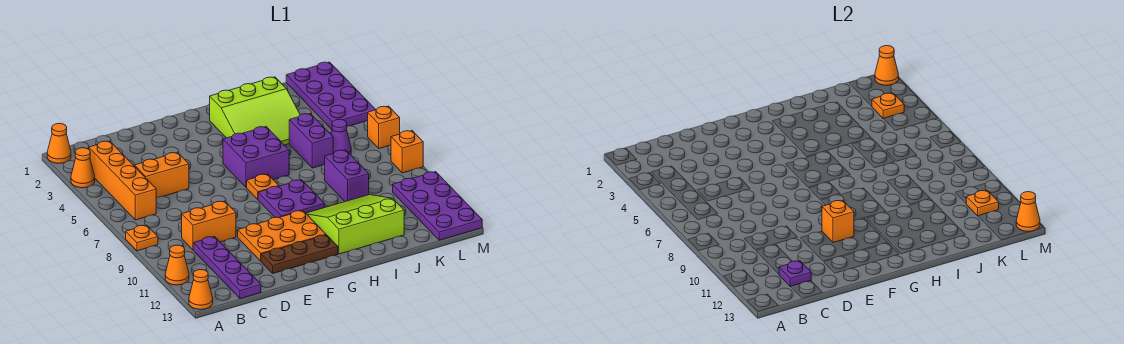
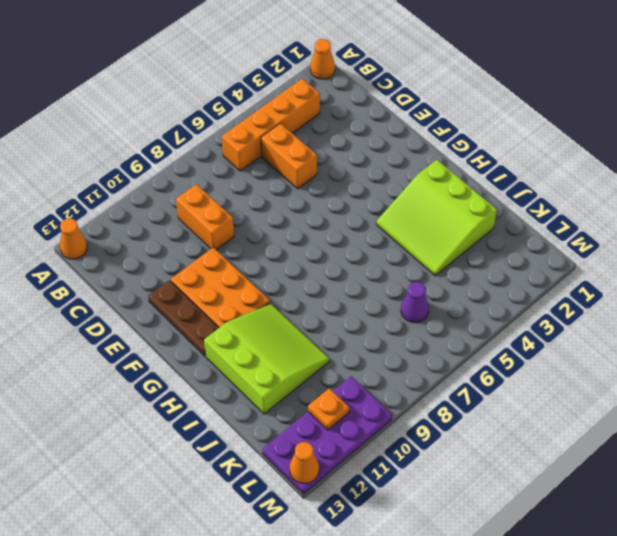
none -> orange 1x1 cone [71,148,95,188]
none -> orange 1x1 plate [126,225,158,251]
none -> orange 1x1 cone [165,245,189,285]

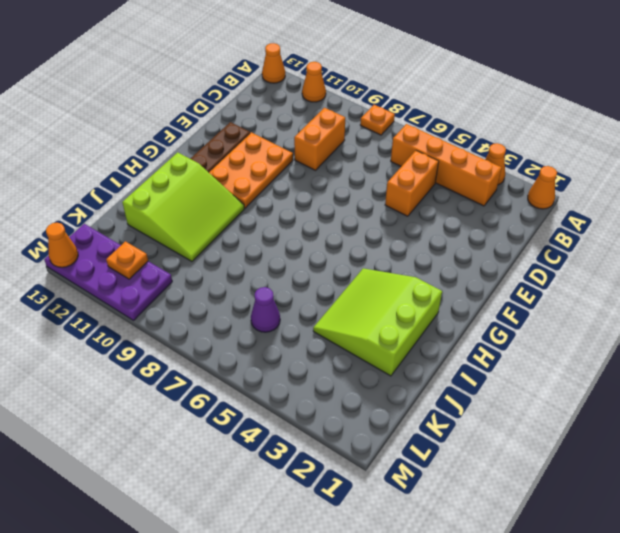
none -> purple 1x4 plate [193,237,261,299]
none -> purple 2x2 brick [223,127,289,188]
none -> orange 1x1 plate [247,174,279,200]

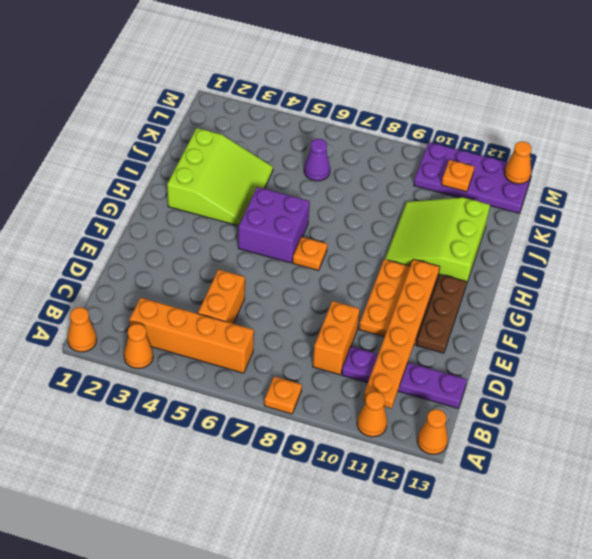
orange 1x6 plate [363,259,440,408] -> none
none -> purple 2x2 plate [258,180,325,218]
none -> purple 1x2 brick [289,113,333,168]
none -> purple 1x2 brick [325,150,369,202]

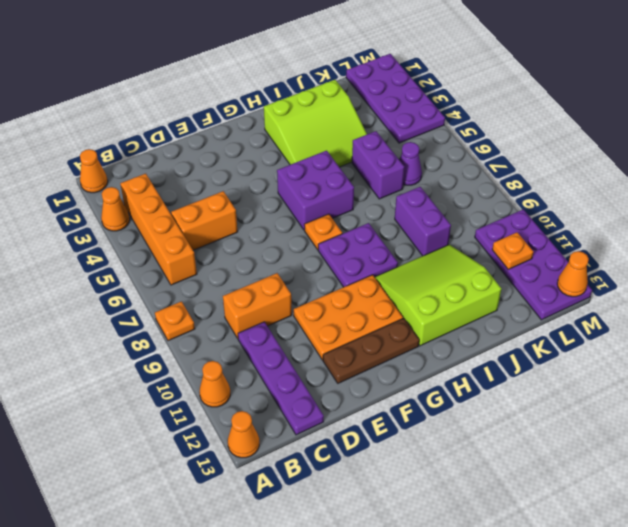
none -> orange 1x1 brick [368,106,400,149]
none -> orange 1x1 brick [391,131,423,173]
none -> purple 1x1 plate [779,261,811,287]

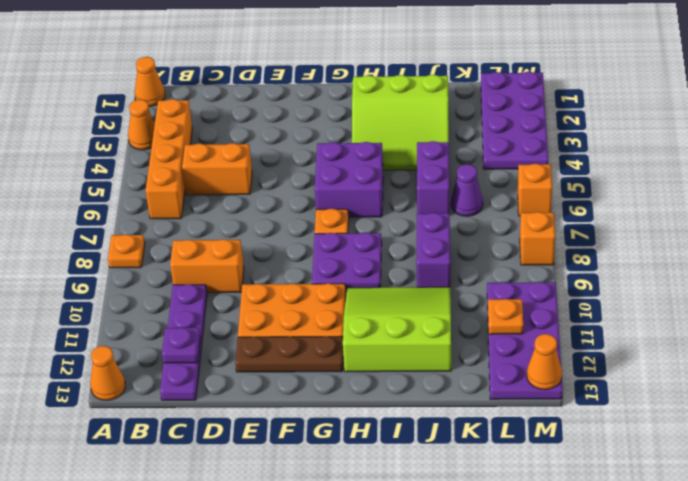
none -> orange 1x1 cone [165,245,189,285]
none -> orange 1x1 brick [822,200,854,243]
none -> orange 1x1 plate [872,93,904,119]

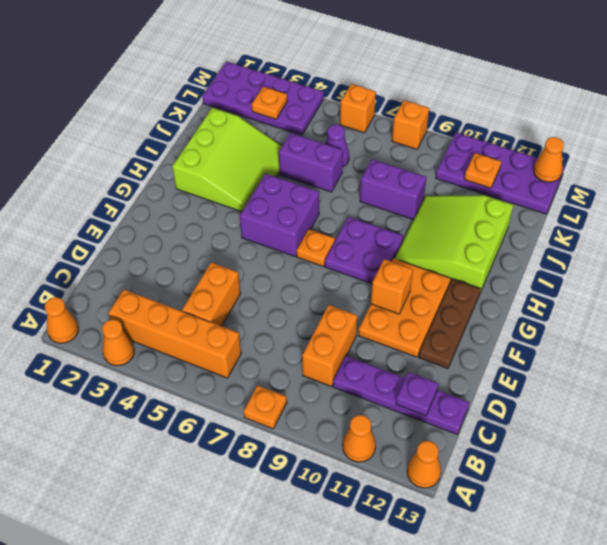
none -> orange 1x1 cone [875,46,899,85]

